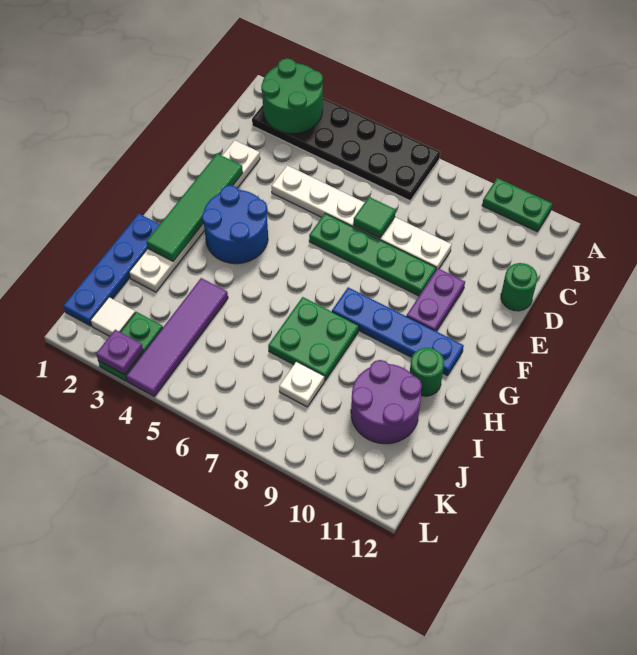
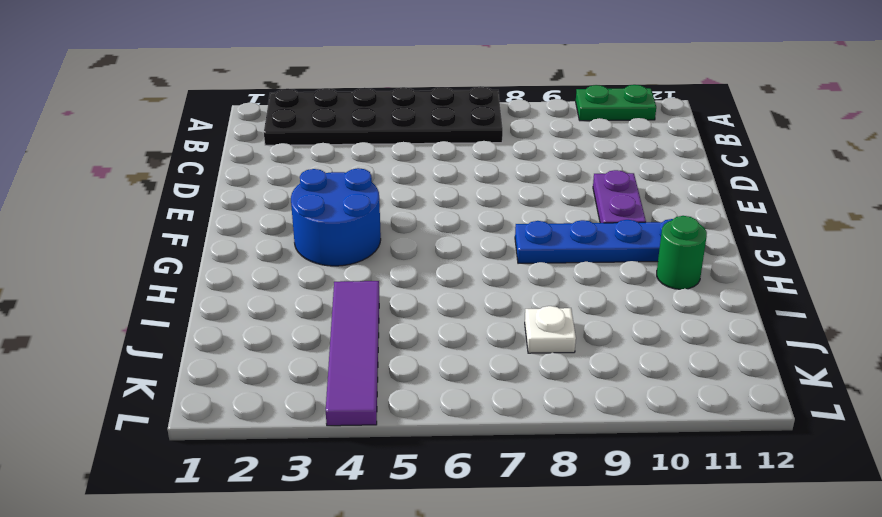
none -> white 1x6 plate [129,140,260,292]
none -> white 1x6 plate [272,165,451,270]
none -> green 1x1 round brick [501,263,537,311]

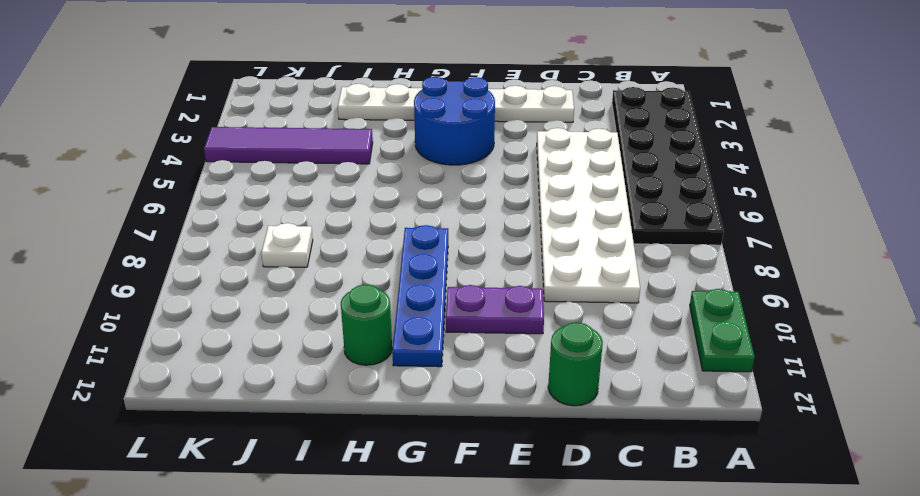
white 2x6 plate [537,128,640,303] -> white 1x6 plate [272,165,451,270]
none -> green 1x4 plate [309,214,436,296]
none -> blue 1x4 plate [63,214,160,326]
none -> green 2x2 plate [268,297,359,381]

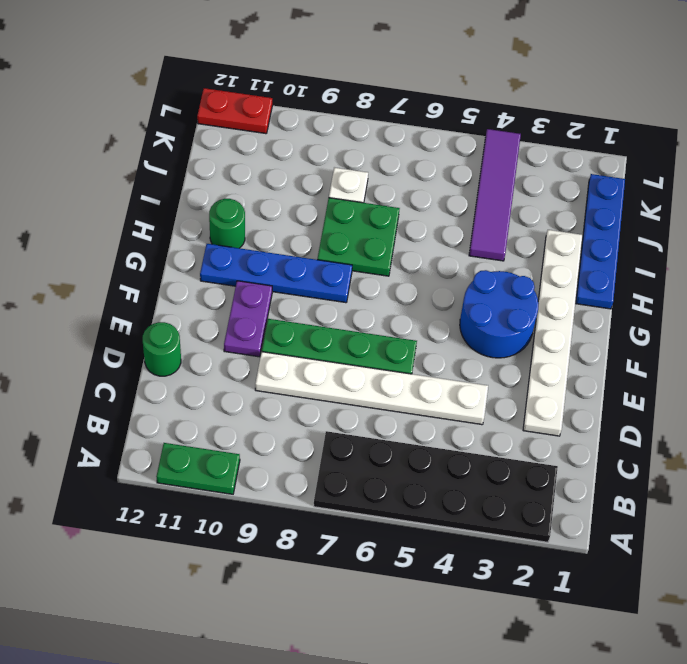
red 1x2 plate [197,88,272,134] -> none
none -> purple 2x2 round brick [351,360,422,444]
none -> white 1x1 tile [90,297,135,336]
none -> green 1x2 plate [98,312,163,381]

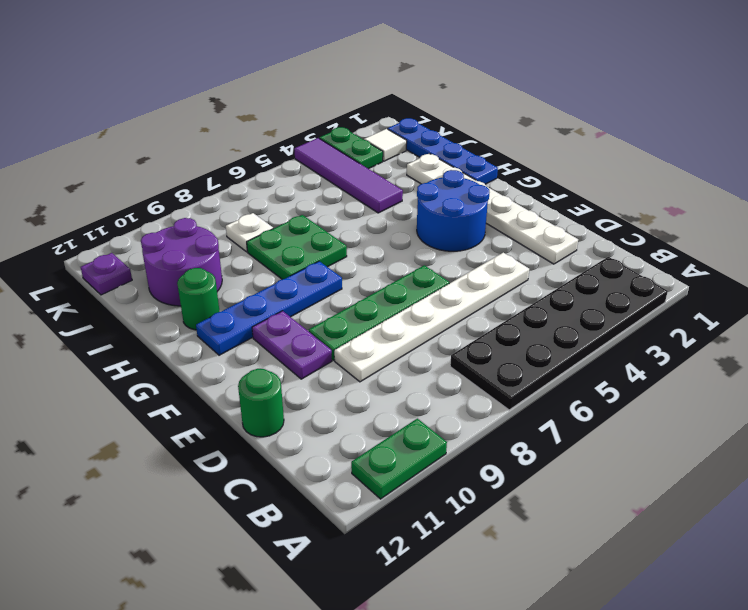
purple 1x1 plate [81,253,132,295] -> purple 1x1 plate moved to [96,330,143,375]
none -> green 2x2 round brick [261,58,323,133]
none -> green 1x1 tile [353,197,396,238]
none -> green 1x4 tile [146,154,243,261]

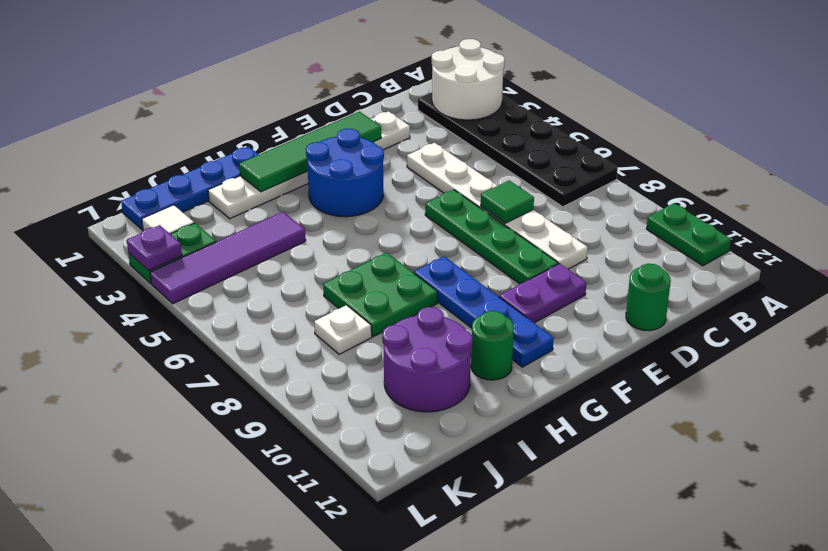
white 2x2 round brick [432,39,505,120] -> green 2x2 round brick [261,58,323,133]

